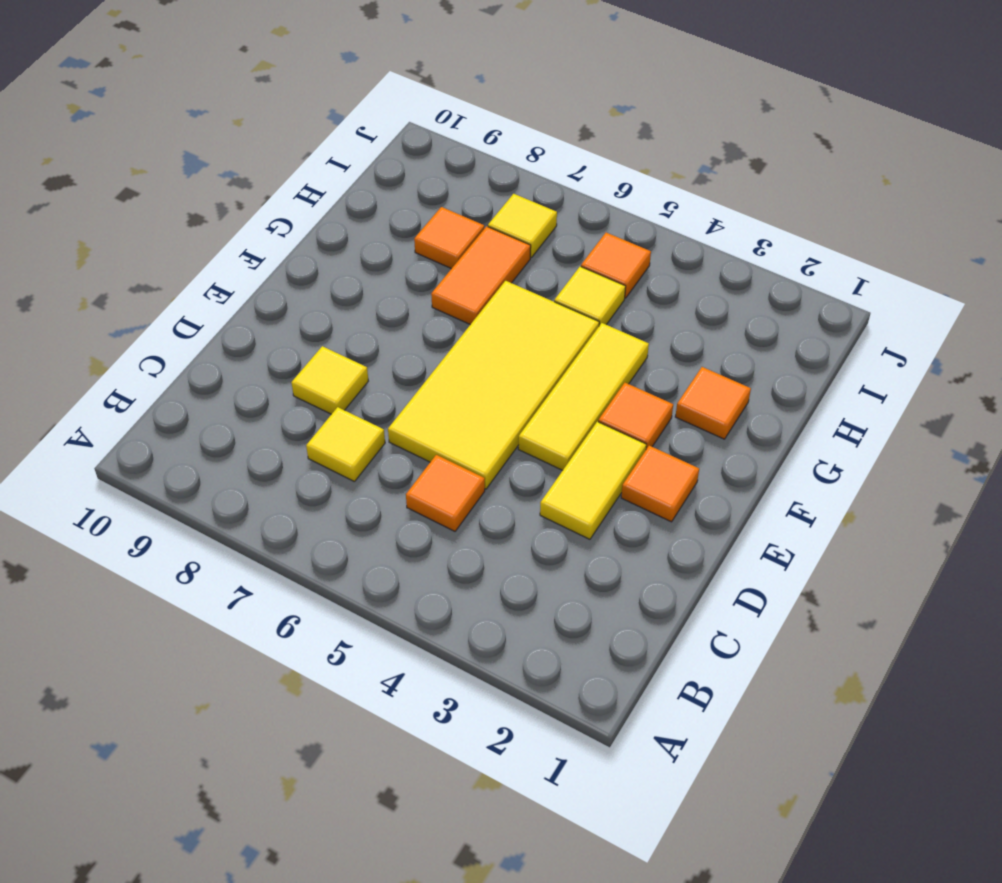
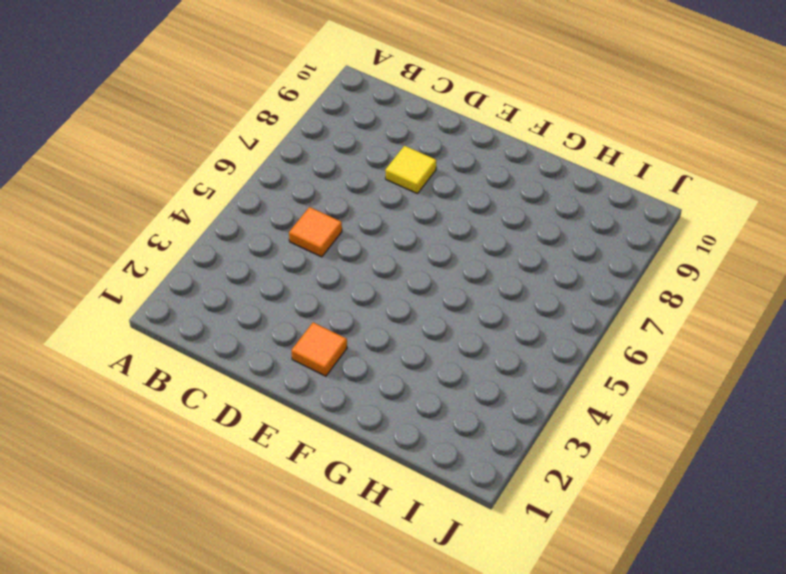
none -> yellow 1x1 tile [306,407,385,482]
none -> yellow 1x2 tile [540,422,646,539]
none -> yellow 2x4 tile [388,281,599,489]

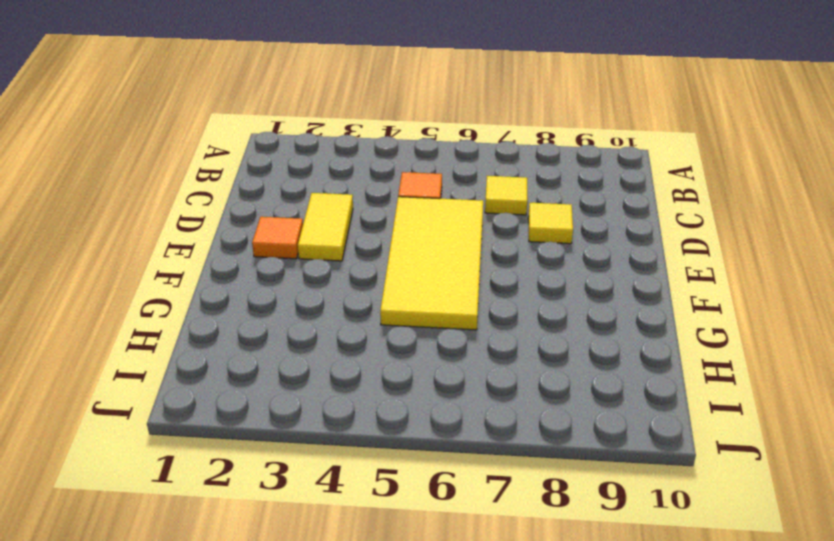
none -> yellow 1x3 tile [518,323,649,470]
none -> orange 1x1 tile [598,383,673,449]
none -> orange 1x1 tile [675,367,751,439]

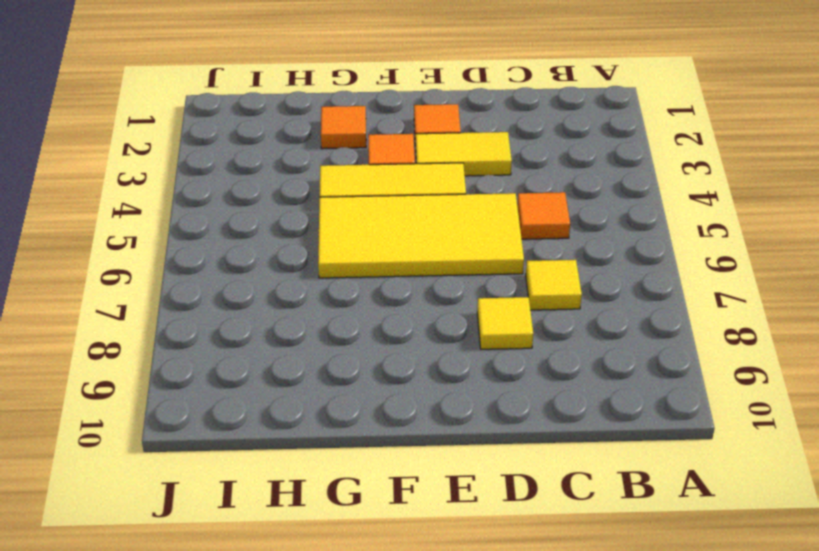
none -> orange 1x2 tile [431,226,531,325]
none -> yellow 1x1 tile [554,267,626,326]
none -> orange 1x1 tile [414,207,484,269]

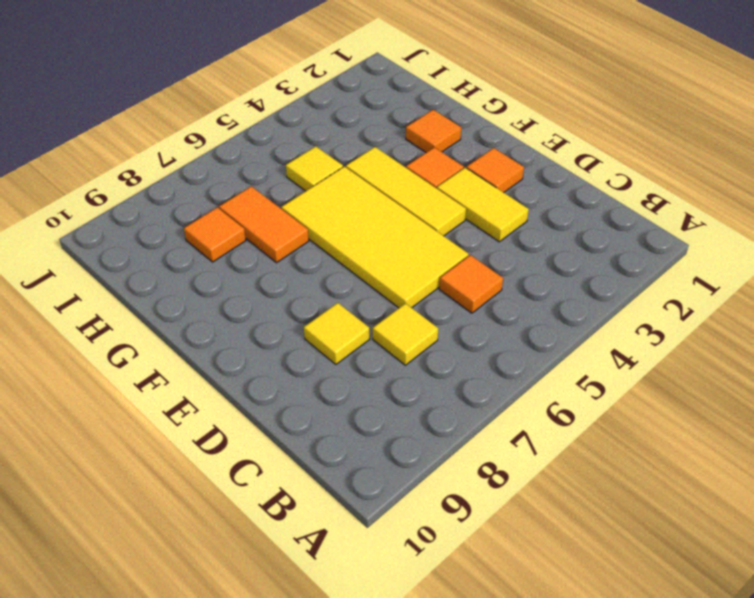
none -> orange 1x1 tile [581,233,651,298]
none -> yellow 1x1 tile [488,194,557,258]

